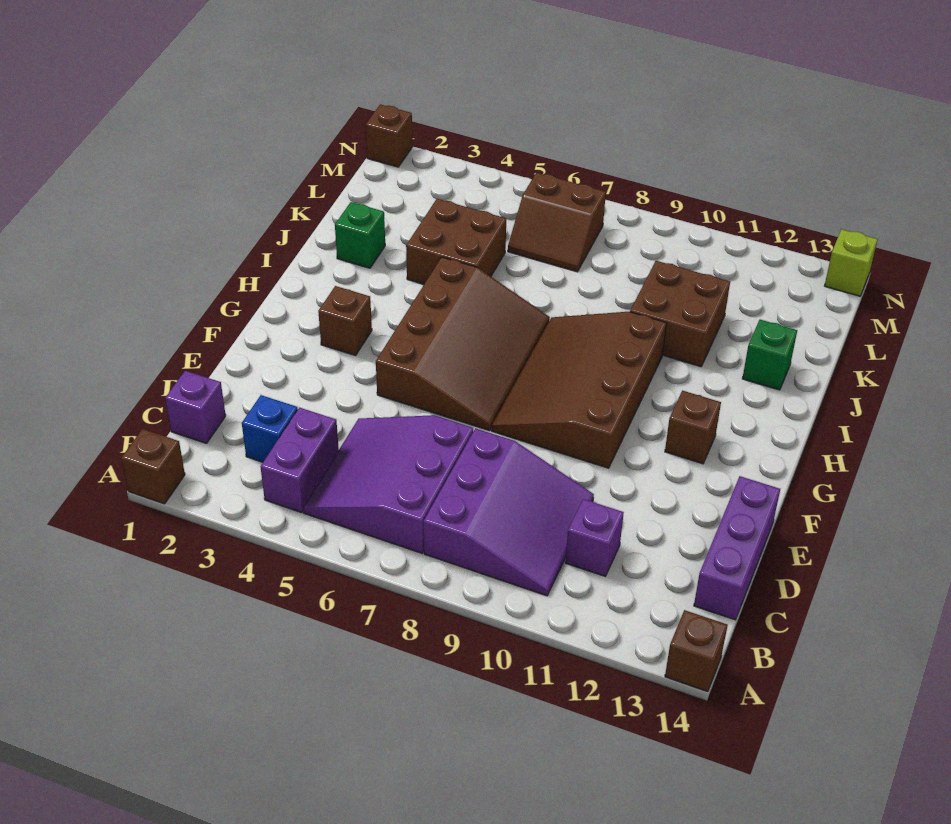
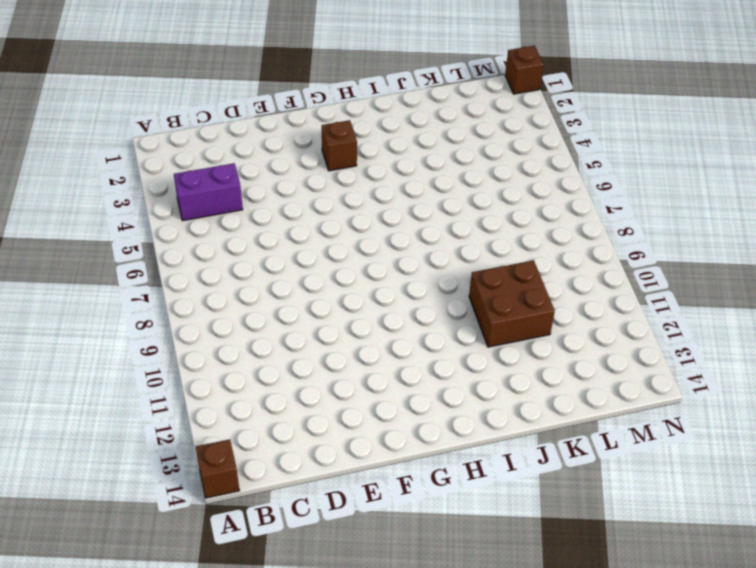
none -> brown 1x1 brick [121,429,185,504]
none -> purple 3x3 slope [303,415,473,553]
none -> purple 3x3 slope [424,428,594,596]

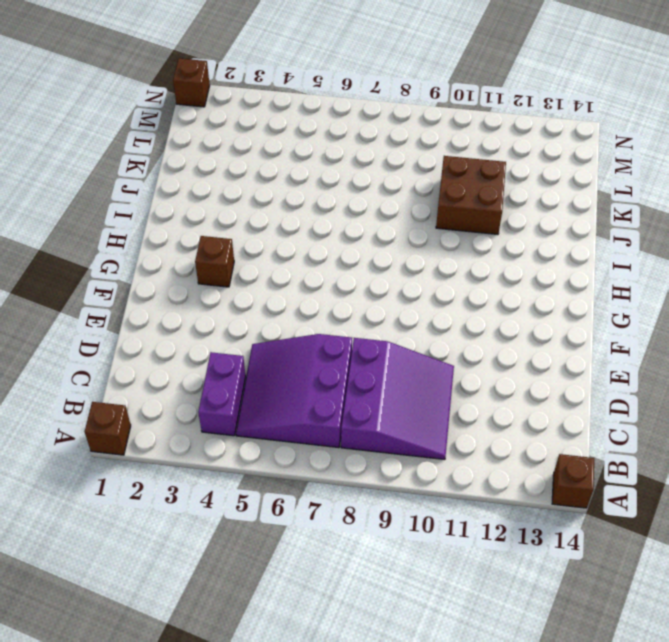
none -> purple 1x1 brick [165,371,226,443]
none -> blue 1x1 brick [242,395,298,462]
none -> purple 1x1 brick [565,499,624,576]

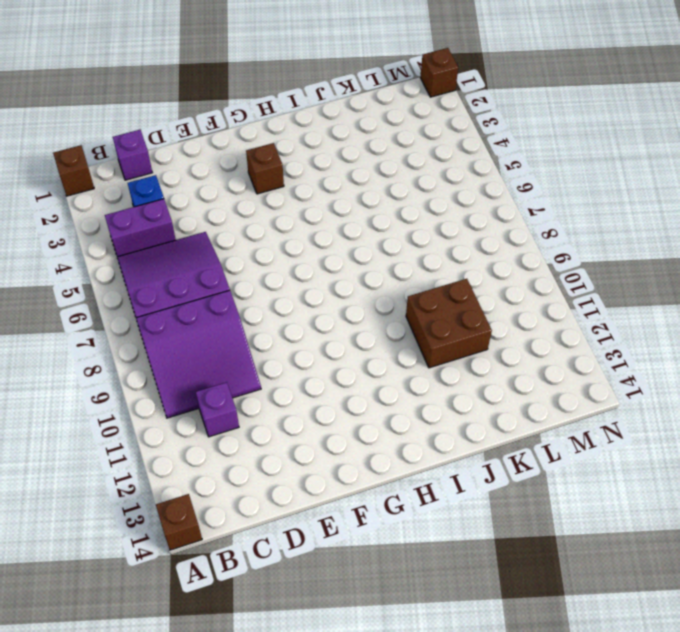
none -> purple 1x3 brick [694,476,780,620]
none -> brown 3x4 slope [376,257,550,431]
none -> brown 3x4 slope [492,312,667,468]

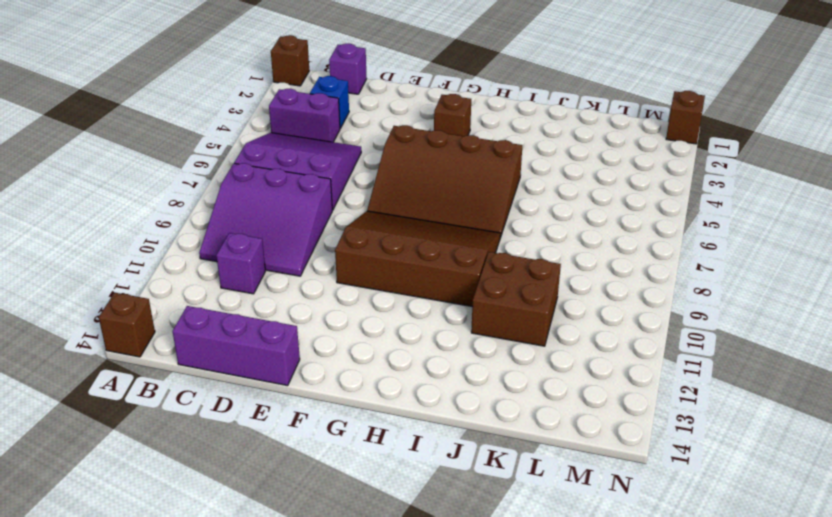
none -> brown 1x1 brick [665,391,721,464]
none -> green 1x1 brick [335,202,385,268]
none -> brown 2x2 brick [406,199,506,284]

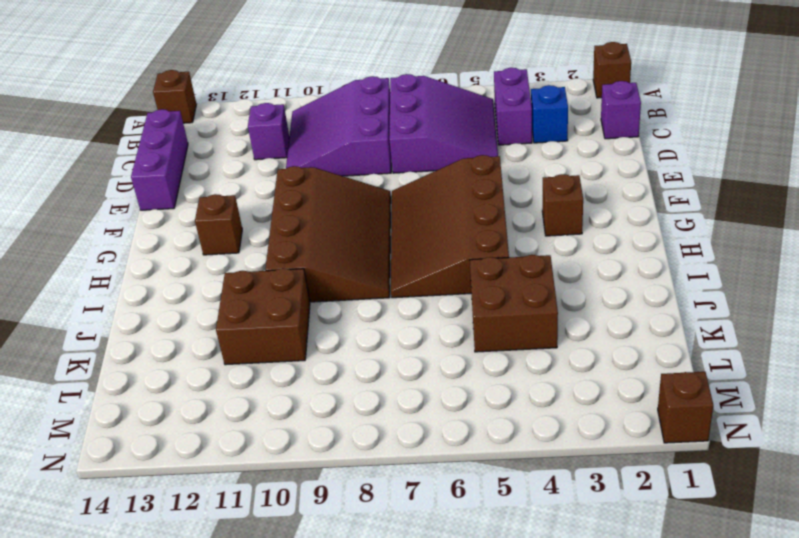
none -> green 1x1 brick [335,202,385,268]
none -> green 1x1 brick [742,320,797,390]
none -> brown 2x2 slope [508,173,606,272]

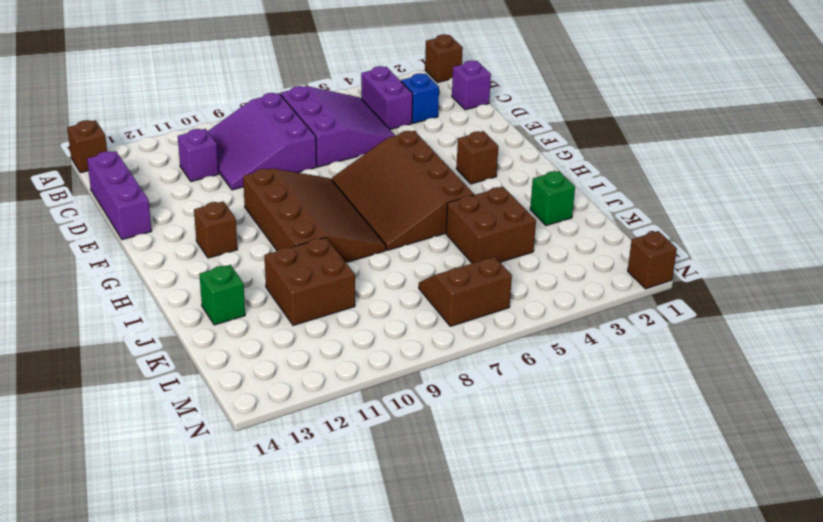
none -> lime 1x1 brick [825,229,878,296]

